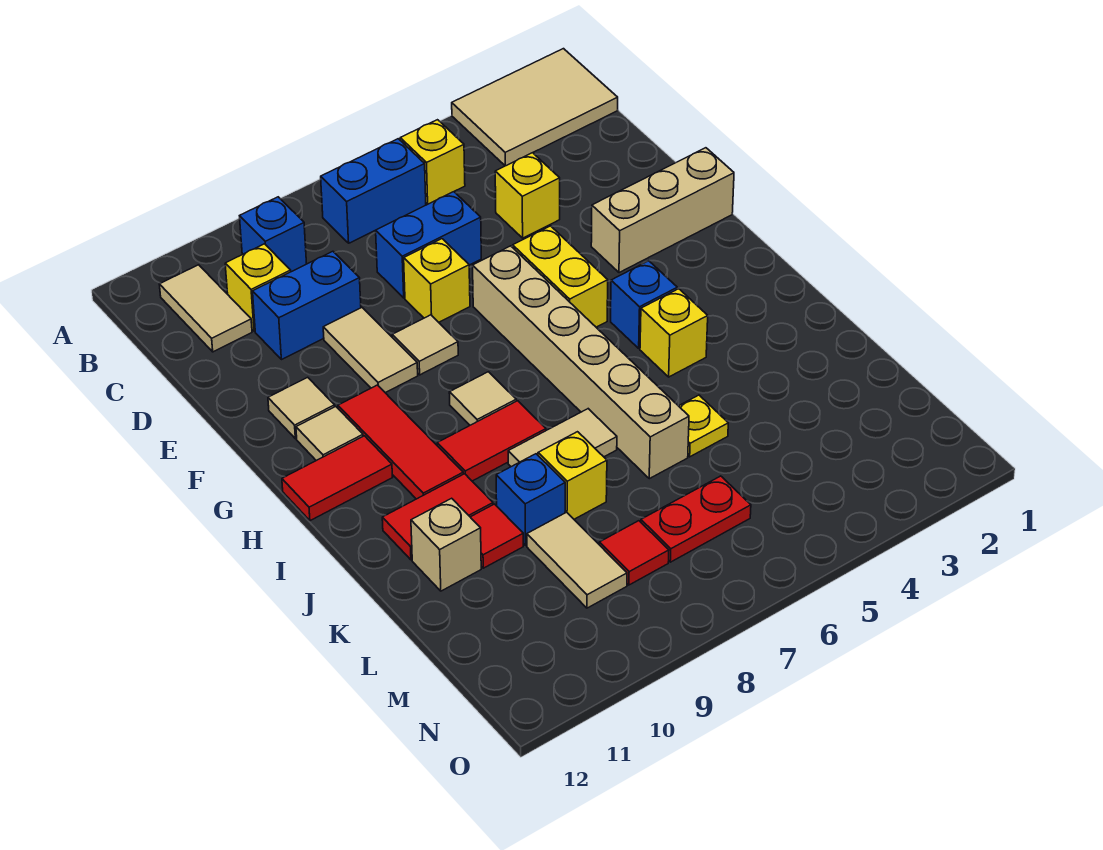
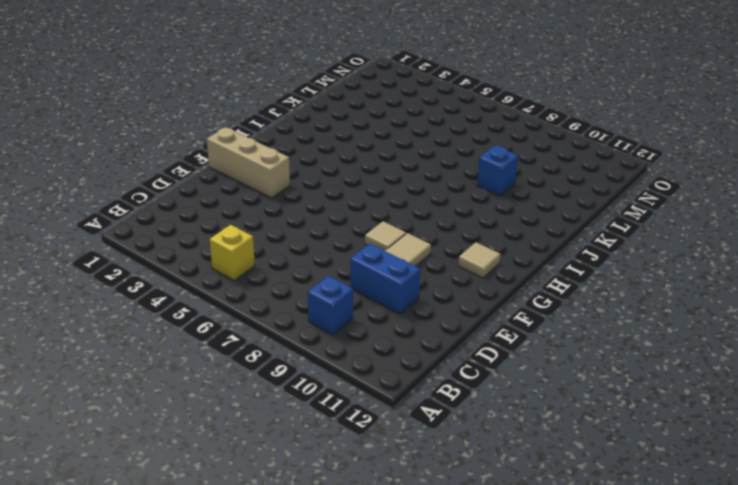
none -> tan 2x3 tile [452,49,618,166]
none -> blue 1x2 brick [321,139,426,243]
none -> tan 1x2 tile [159,265,252,352]
none -> yellow 1x1 brick [225,244,291,331]

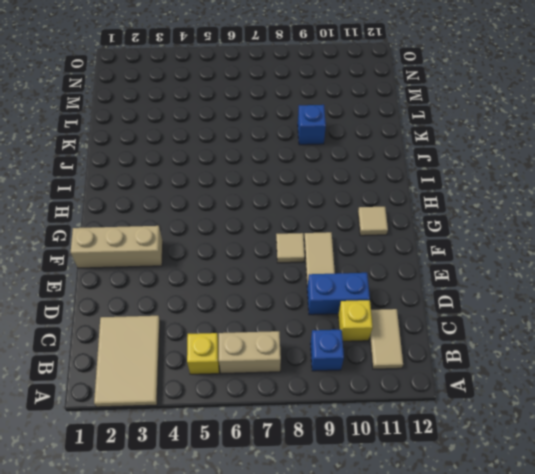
tan 2x3 tile [94,316,160,407] -> tan 2x3 tile turned to [452,49,618,166]
tan 1x2 brick [219,331,281,374] -> blue 1x2 brick [321,139,426,243]
none -> yellow 1x1 brick [495,153,560,238]
none -> blue 1x2 brick [376,192,481,298]
none -> yellow 1x1 brick [404,239,470,322]
none -> yellow 1x2 brick [513,226,608,327]

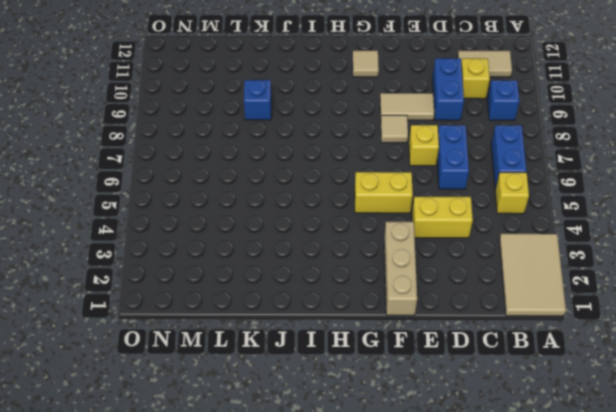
yellow 1x2 brick [412,197,473,238] -> yellow 1x1 brick [495,153,560,238]
none -> tan 1x6 brick [473,246,689,479]
none -> tan 1x1 tile [268,377,335,439]
none -> red 1x3 tile [338,385,463,499]
none -> blue 1x1 brick [611,261,677,348]

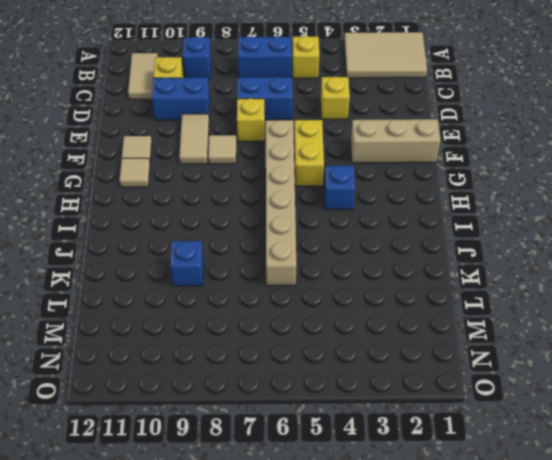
none -> red 1x3 tile [338,385,463,499]
none -> tan 1x1 tile [449,372,516,425]
none -> red 1x2 tile [282,436,393,521]
none -> yellow 1x1 brick [640,289,708,377]

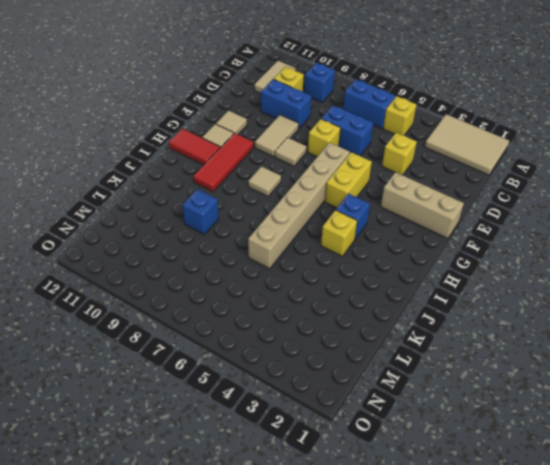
none -> red 1x2 tile [437,401,546,481]
none -> tan 1x2 tile [508,409,617,467]
none -> red 1x2 tile [382,474,493,560]
none -> yellow 1x1 plate [679,395,728,457]

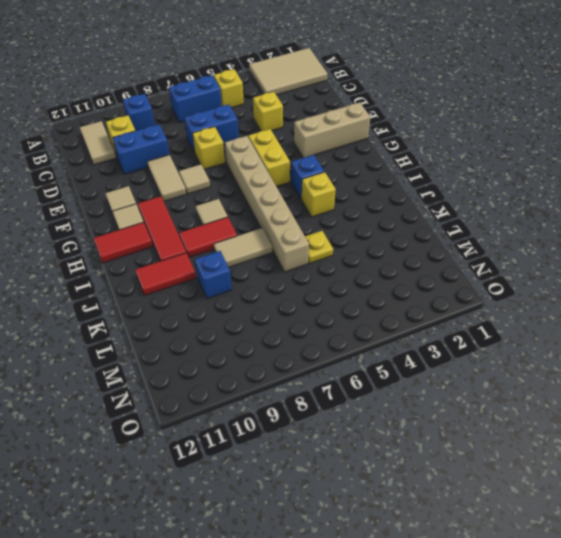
none -> yellow 1x1 brick [538,432,607,519]
none -> red 1x1 tile [471,504,523,568]
none -> tan 1x1 brick [411,498,481,591]
none -> tan 1x2 tile [527,512,627,608]

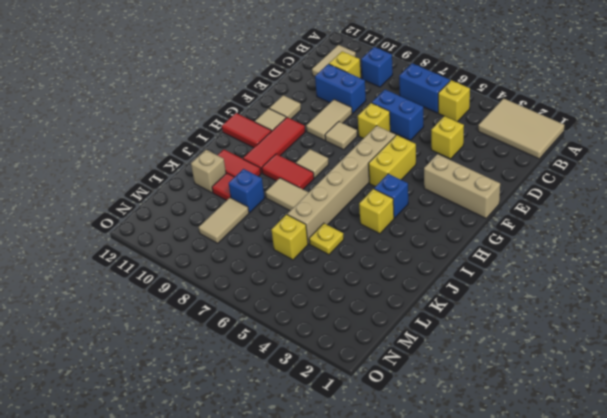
yellow 1x1 brick [271,214,308,260] -> yellow 1x1 brick moved to [538,432,607,519]
none -> red 1x2 plate [641,476,751,562]
none -> red 1x1 tile [599,521,669,585]

